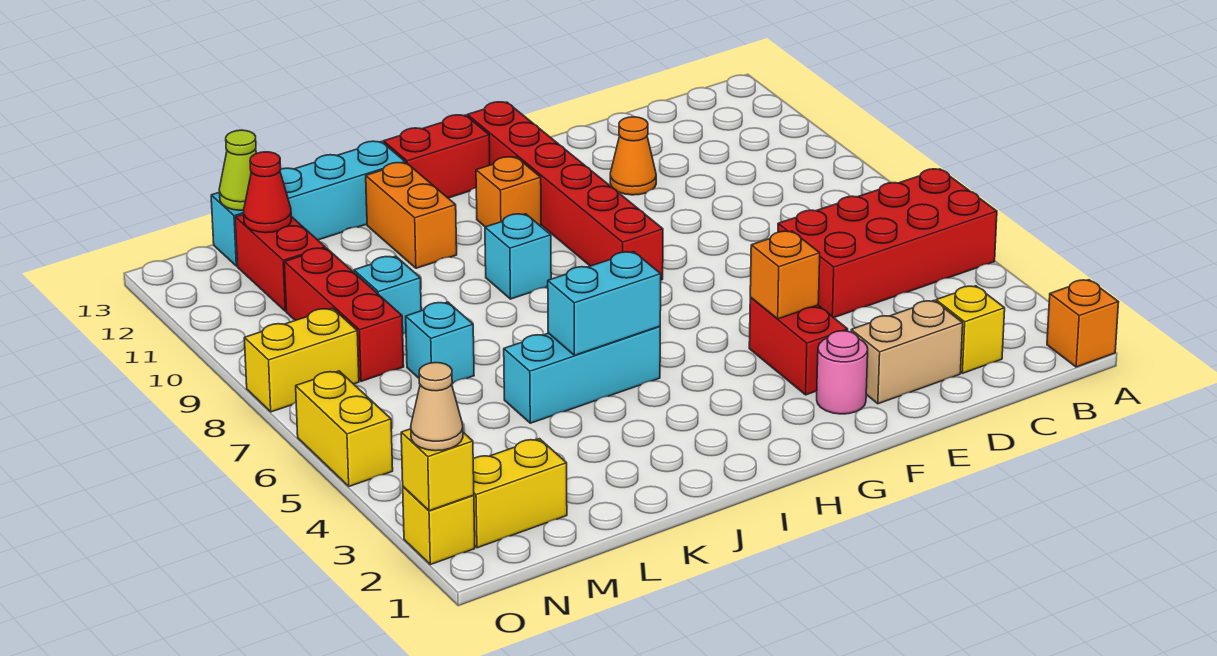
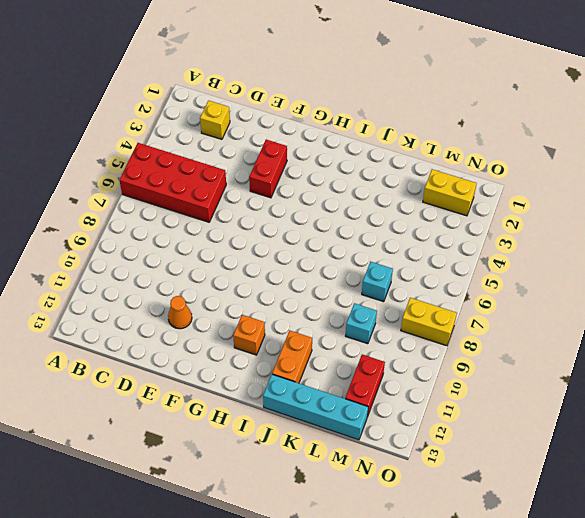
none -> orange 1x1 brick [1047,280,1119,367]
none -> tan 1x2 brick [851,301,963,404]
none -> pink 1x1 round brick [817,331,868,414]

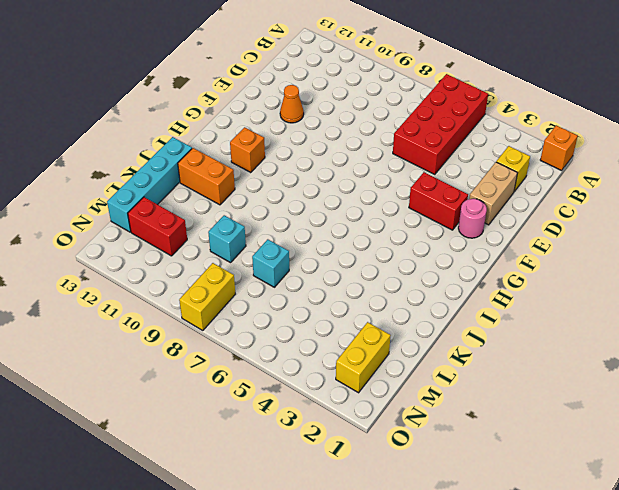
none -> red 1x6 brick [467,102,663,280]
none -> red 1x2 brick [384,115,490,198]
none -> cyan 1x3 brick [504,326,660,423]

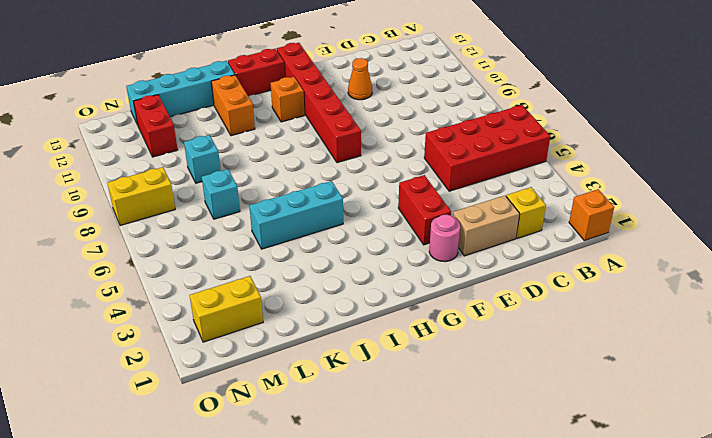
none -> cyan 1x1 brick [485,214,551,299]
none -> red 1x3 brick [284,248,404,381]
none -> yellow 1x1 brick [403,487,475,565]

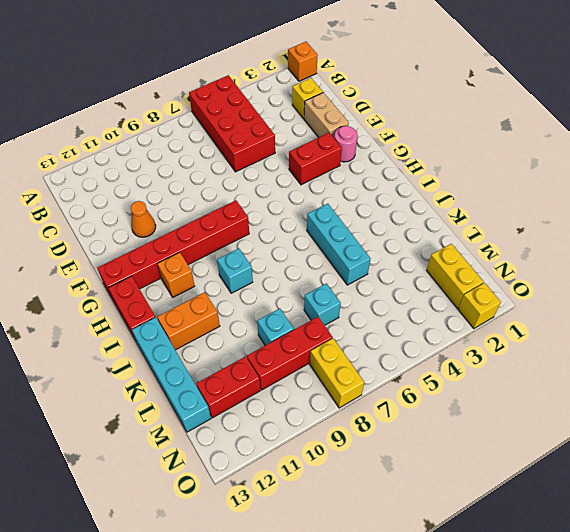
none -> yellow 1x2 brick [296,371,393,486]
none -> orange 1x1 brick [750,231,820,319]
none -> cyan 1x2 brick [548,252,661,355]

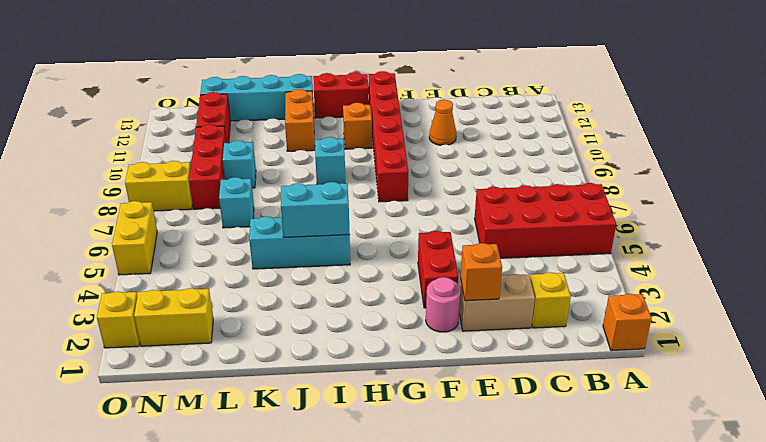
orange 1x1 brick [460,243,502,301] -> orange 1x1 brick moved to [750,231,820,319]
none -> red 1x1 cone [244,152,291,233]
none -> lime 1x1 cone [219,130,257,210]
none -> yellow 1x1 brick [401,429,474,511]

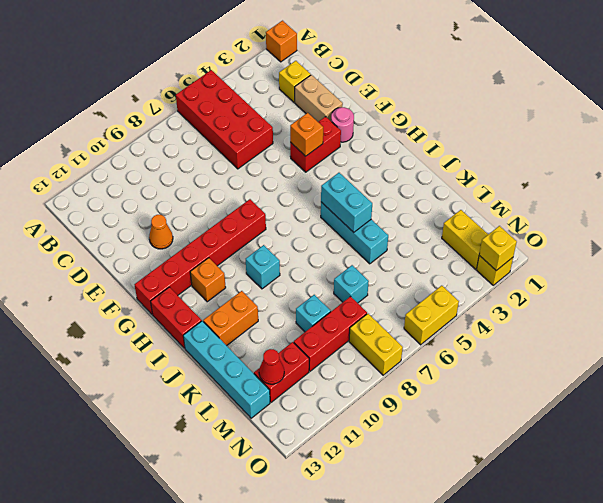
none -> lime 1x1 cone [219,130,257,210]
none -> tan 1x1 cone [411,363,463,451]

